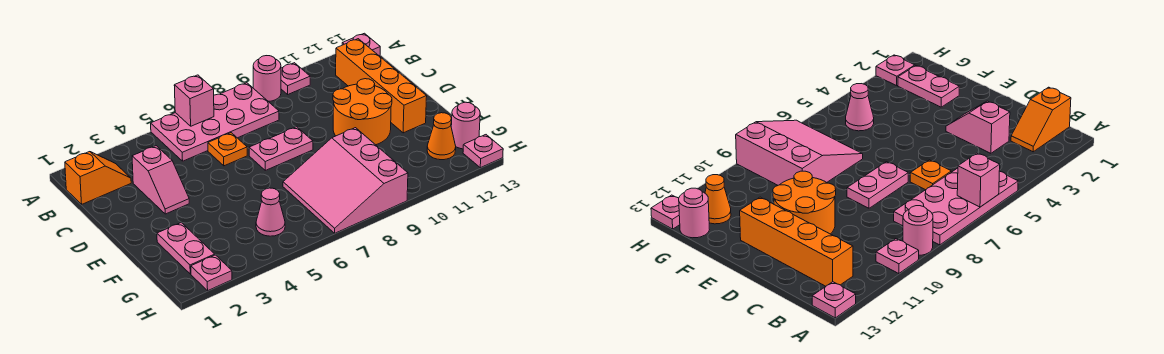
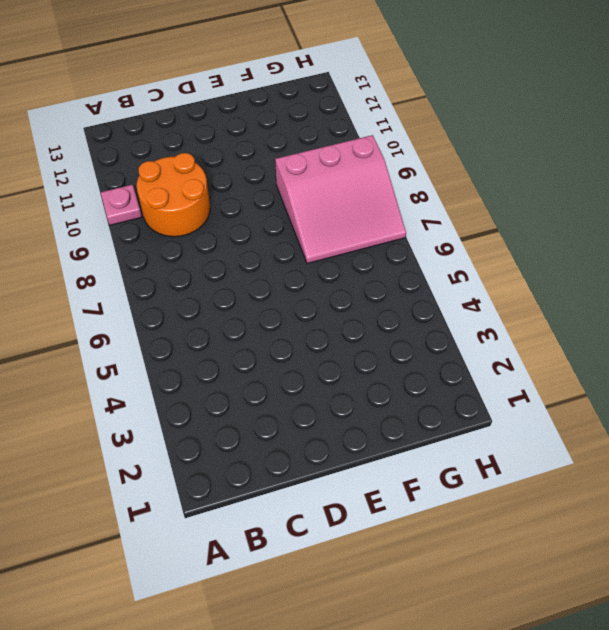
orange 2x2 round brick [137,153,210,237] -> orange 2x2 round brick moved to [333,79,392,145]
none -> pink 2x4 plate [151,83,279,161]
none -> pink 1x1 round brick [253,56,281,101]
none -> pink 1x1 plate [342,33,380,56]

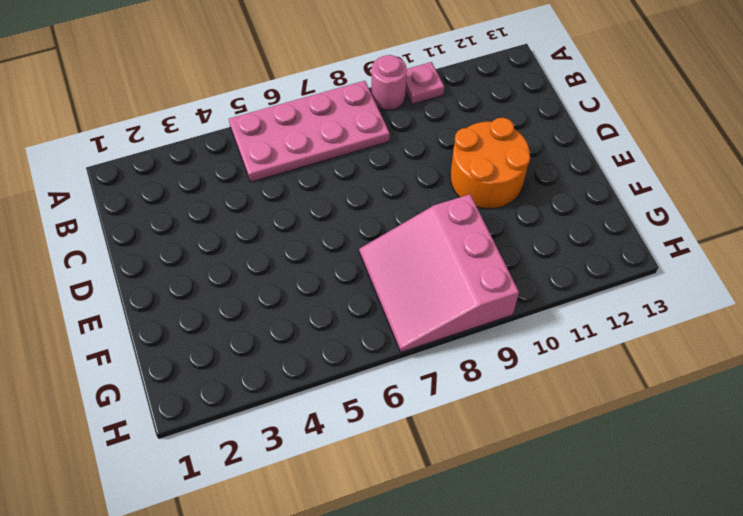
none -> pink 1x1 plate [342,33,380,56]
none -> orange 1x2 slope [65,152,131,204]
none -> orange 1x4 brick [336,39,427,133]

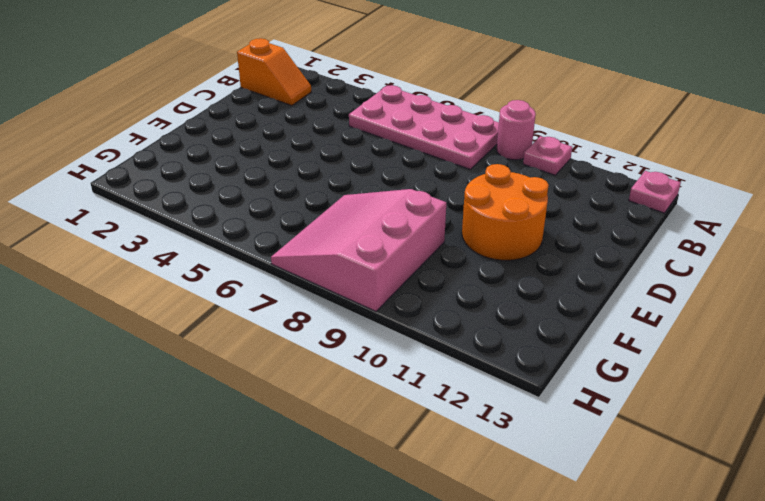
none -> orange 1x4 brick [336,39,427,133]
none -> pink 1x2 slope [132,146,189,214]
none -> orange 1x1 plate [208,133,247,166]

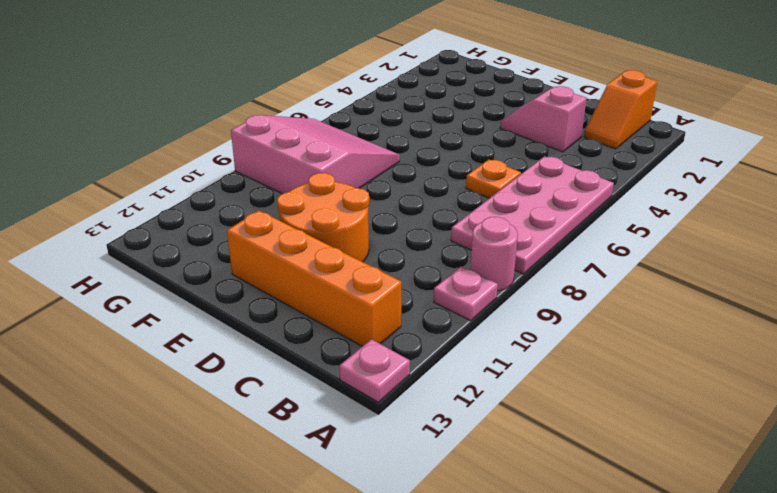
none -> pink 1x2 plate [249,127,313,170]
none -> pink 1x2 plate [157,223,215,274]
none -> pink 1x1 cone [256,188,285,236]

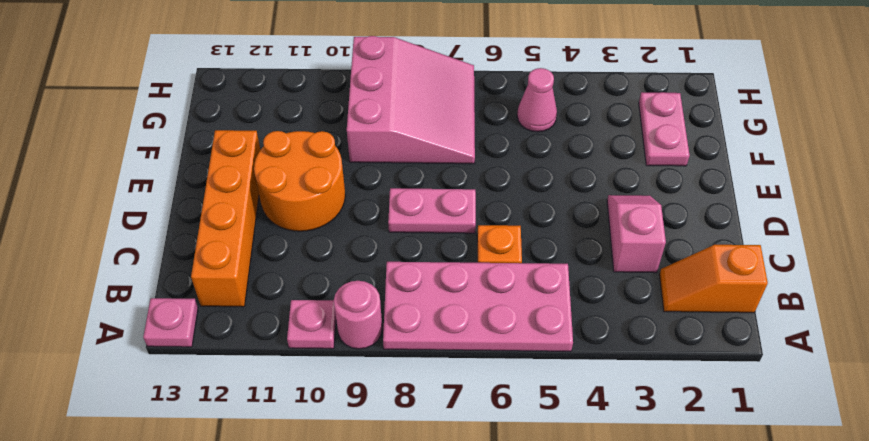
none -> orange 1x1 cone [427,113,456,160]
none -> pink 1x1 round brick [451,102,480,149]
none -> pink 1x1 plate [191,255,232,291]

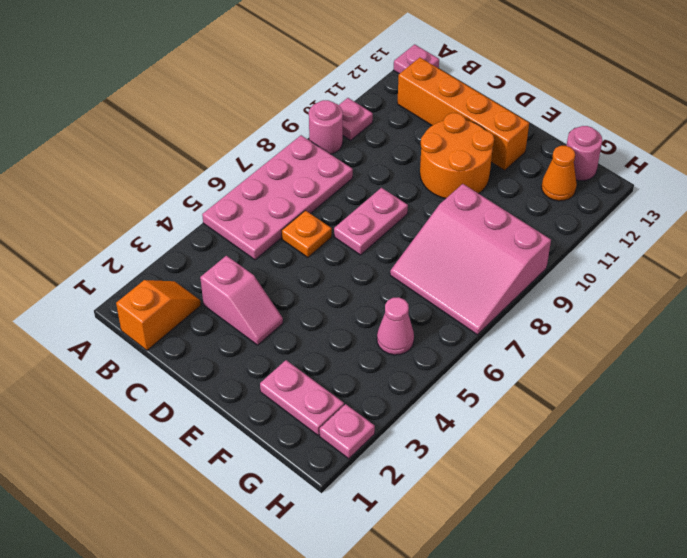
none -> pink 1x1 plate [463,135,503,168]
none -> pink 1x1 brick [174,75,214,126]

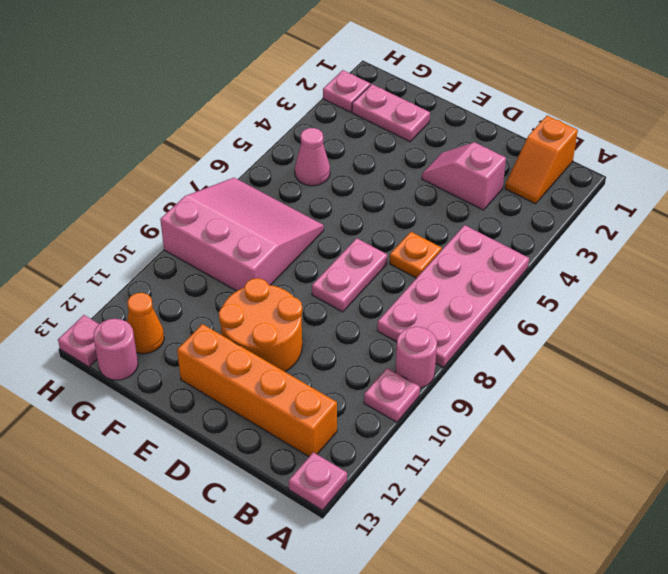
none -> pink 1x1 brick [174,75,214,126]

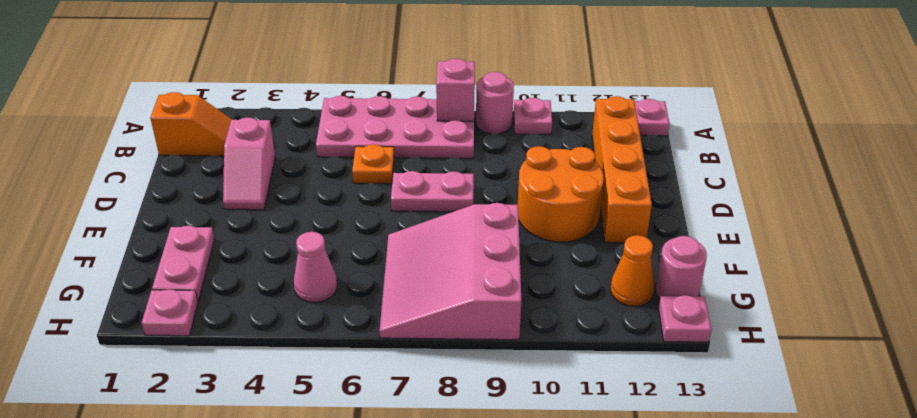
pink 1x1 brick [436,59,475,121] -> pink 1x1 brick moved to [174,75,214,126]

